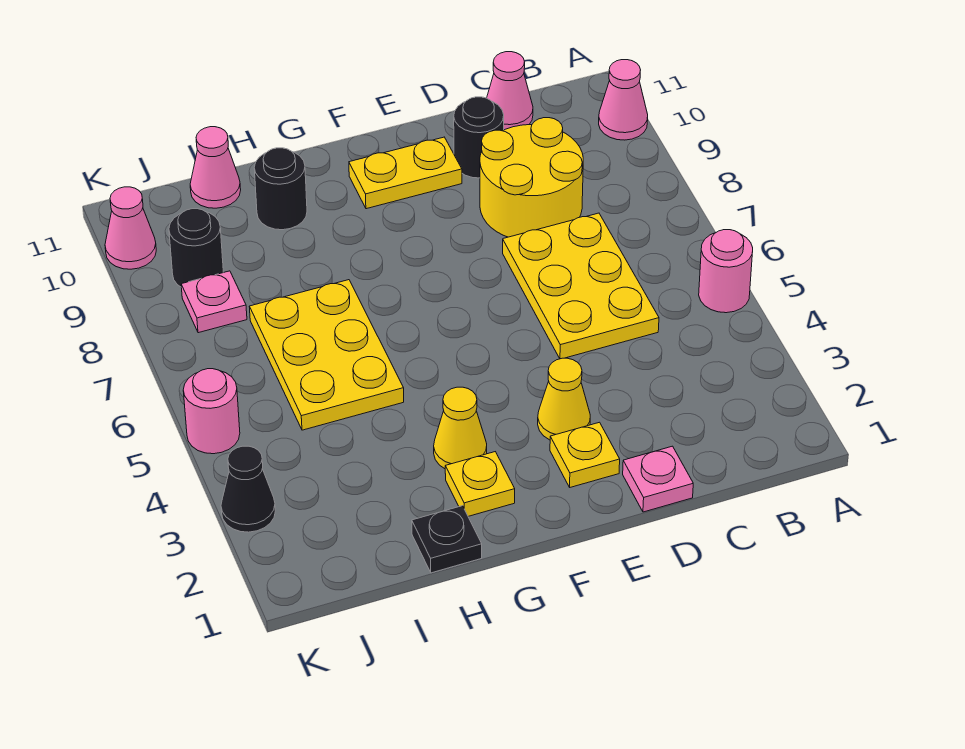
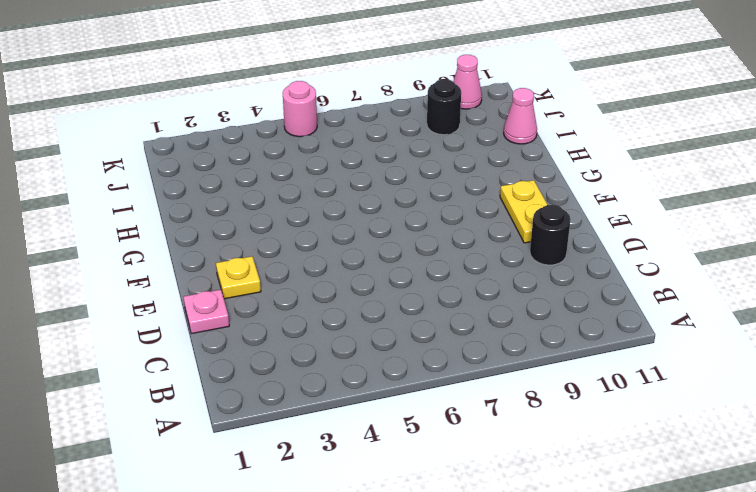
none -> pink 1x1 round brick [699,230,753,313]
none -> pink 1x1 cone [599,60,648,140]
none -> yellow 2x3 plate [503,213,659,359]

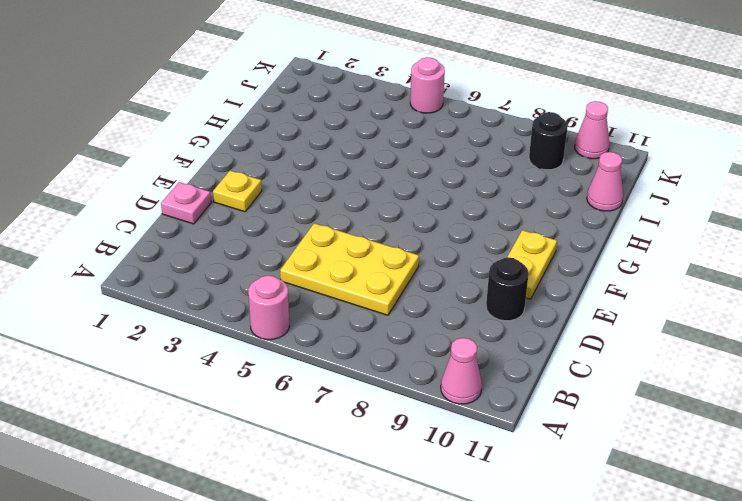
none -> yellow 2x2 round brick [480,118,583,237]
none -> pink 1x1 cone [487,52,533,130]
none -> yellow 1x1 cone [538,358,590,440]

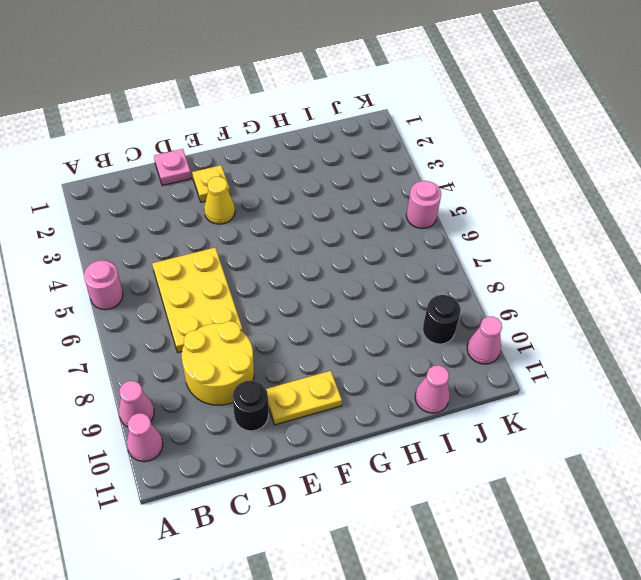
pink 1x1 cone [119,381,154,427] -> pink 1x1 cone moved to [487,52,533,130]
none -> yellow 1x1 plate [445,452,515,516]
none -> yellow 1x1 cone [434,387,487,469]
none -> black 1x1 plate [412,506,482,573]

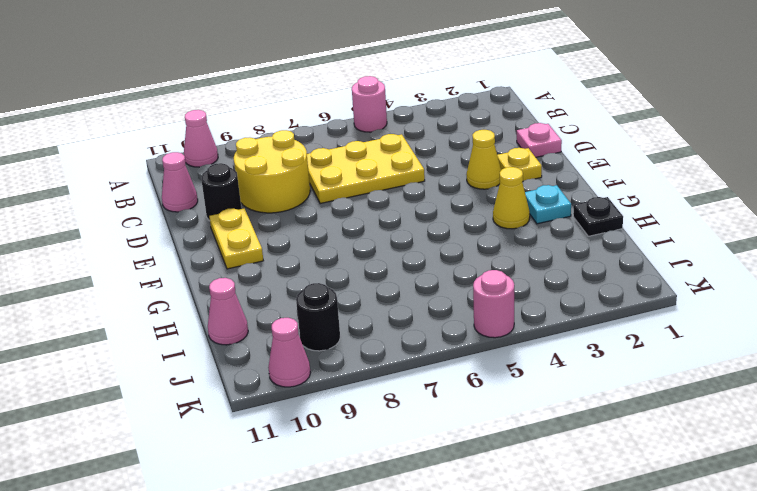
cyan 1x1 plate [525,185,571,224] -> yellow 1x1 plate [445,452,515,516]
none -> yellow 2x3 plate [249,280,404,430]
none -> black 1x1 round brick [254,148,307,230]
none -> pink 1x1 plate [181,271,247,333]

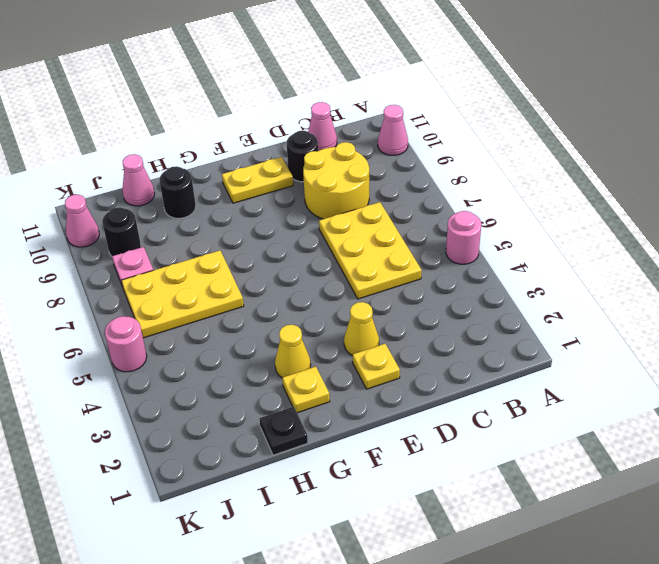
yellow 2x3 plate [121,250,244,338] -> yellow 2x3 plate turned to [249,280,404,430]
none -> pink 1x1 plate [623,446,693,512]
none -> black 1x1 cone [221,446,275,532]

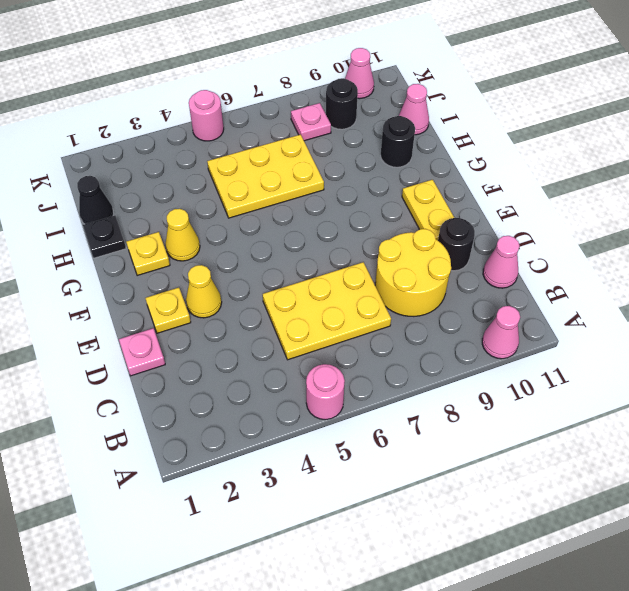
black 1x1 cone [77,176,114,224] -> black 1x1 cone moved to [221,446,275,532]

